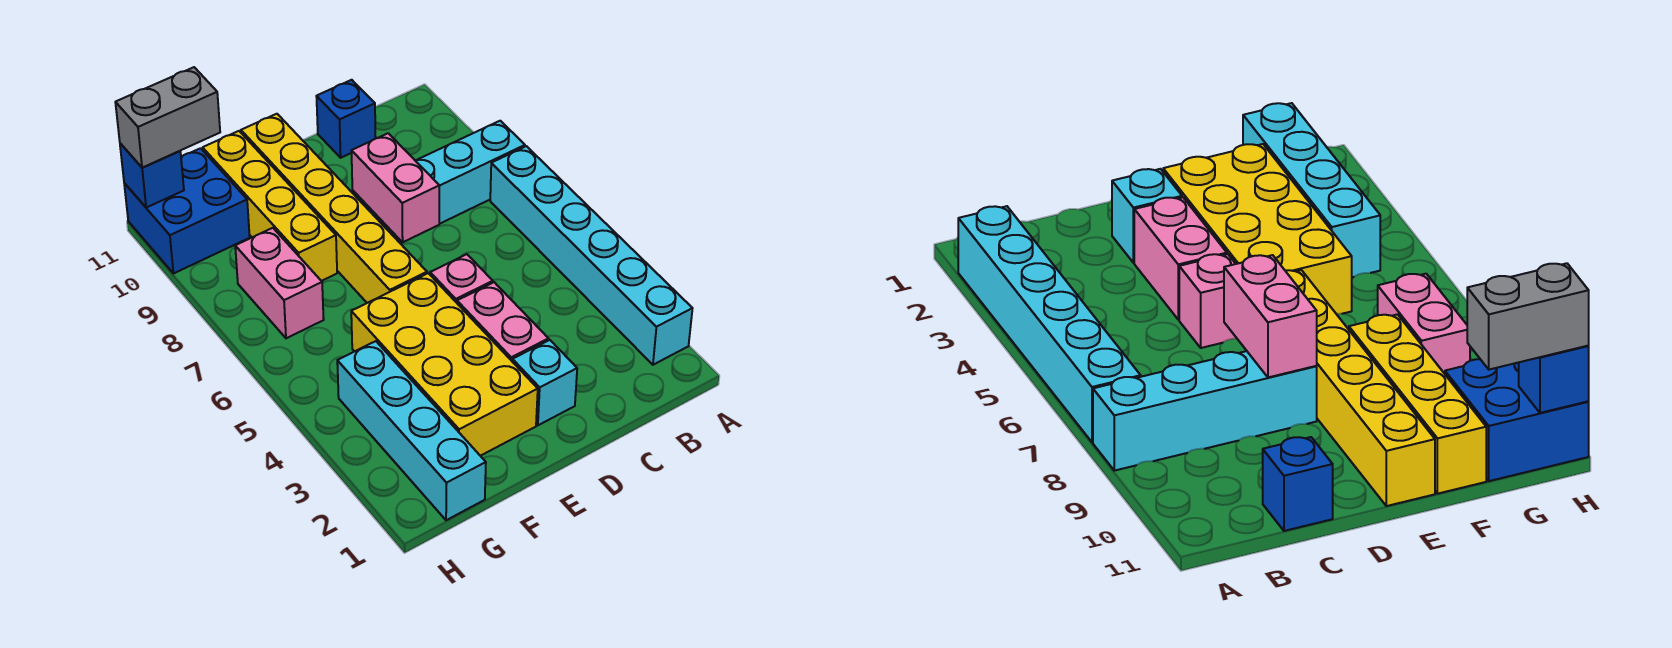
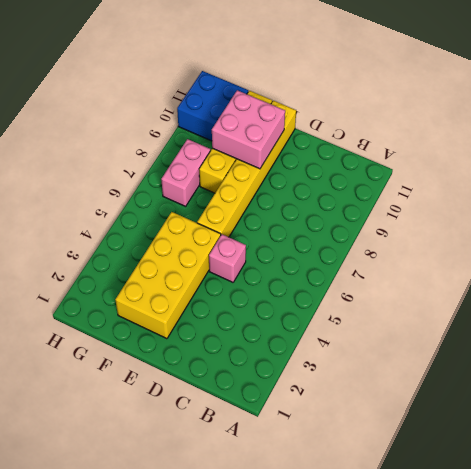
pink 2x2 brick [212,90,285,169] -> none
none -> cyan 1x6 brick [490,146,693,365]
none -> cyan 1x4 brick [352,121,525,243]
none -> blue 1x1 brick [316,80,376,158]

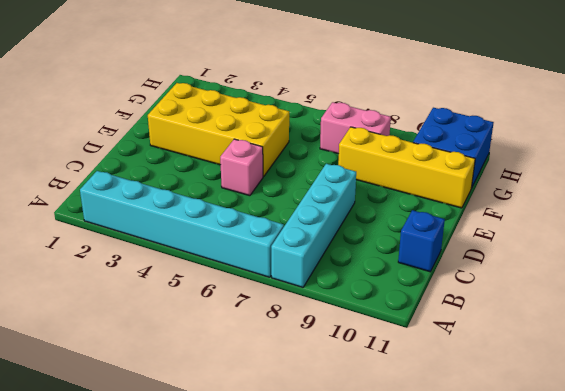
none -> cyan 1x1 brick [512,340,577,425]
none -> pink 1x2 brick [457,282,549,361]
none -> yellow 1x6 brick [241,114,427,303]

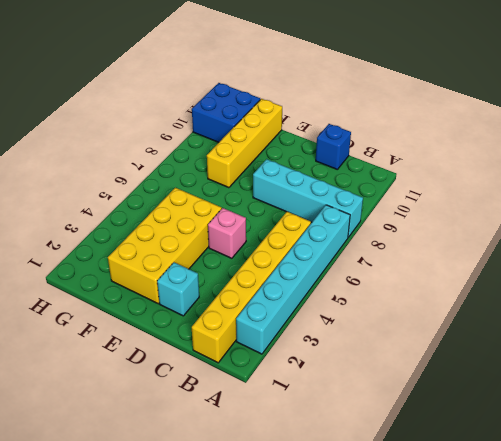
yellow 1x6 brick [192,212,311,363] -> yellow 1x6 brick moved to [241,114,427,303]
none -> pink 1x2 brick [457,282,549,361]
none -> cyan 1x4 brick [337,341,486,520]
none -> pink 1x2 brick [235,228,324,338]

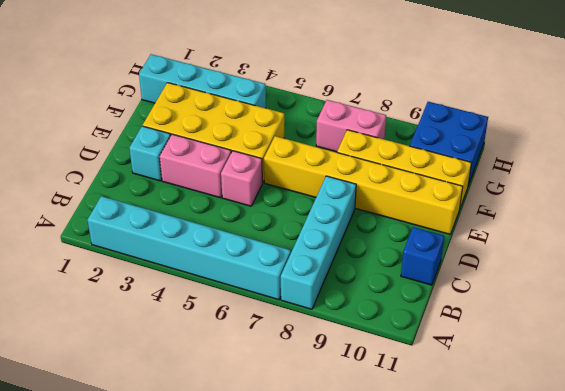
none -> pink 1x2 brick [352,133,439,242]
none -> blue 1x1 brick [120,143,184,208]
none -> grey 1x2 brick [115,67,220,168]

